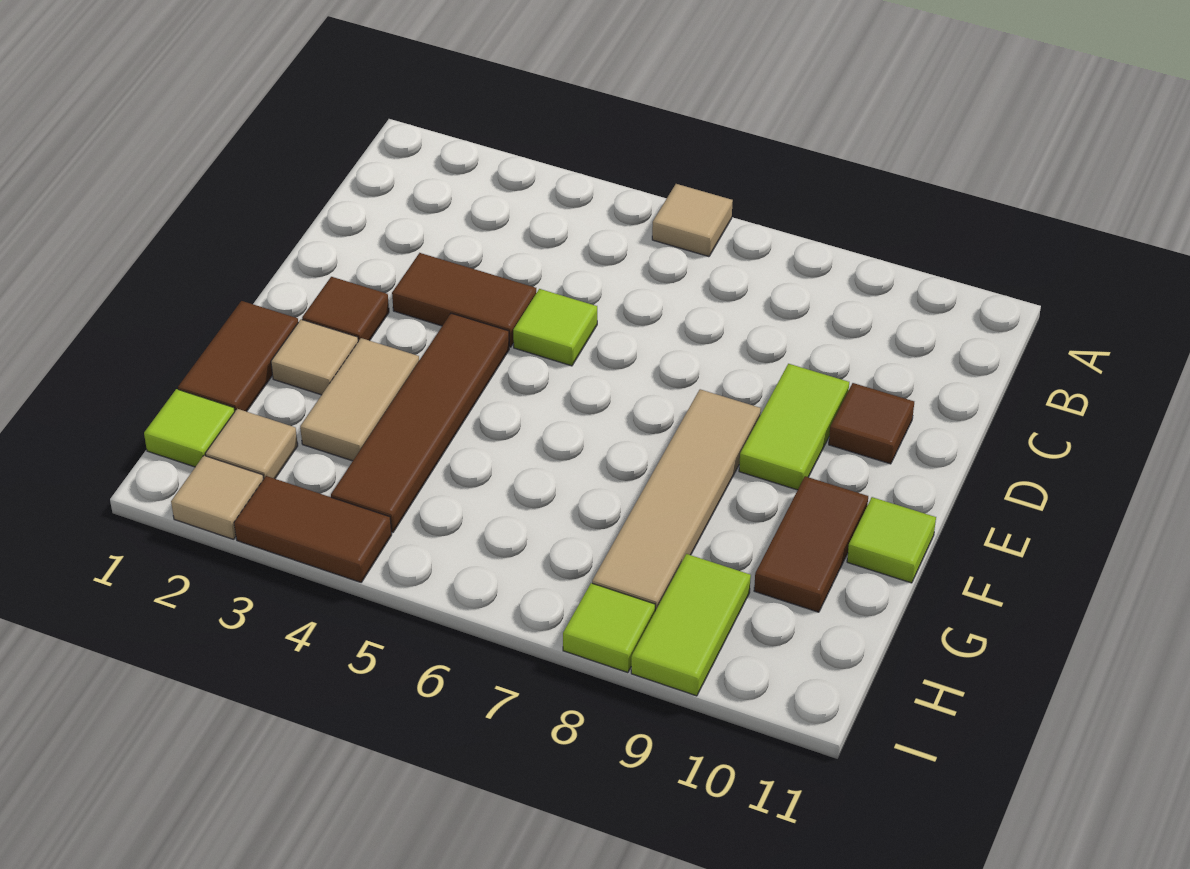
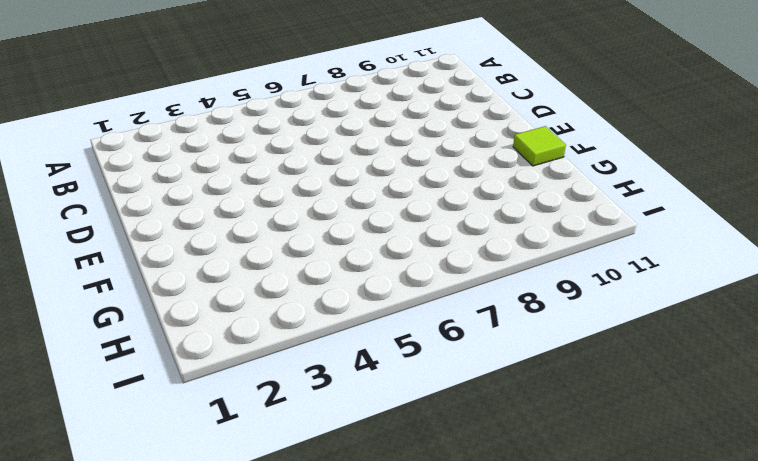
none -> tan 1x1 tile [652,184,733,257]
none -> brown 1x2 tile [392,253,536,347]
none -> lime 1x1 tile [513,289,597,366]

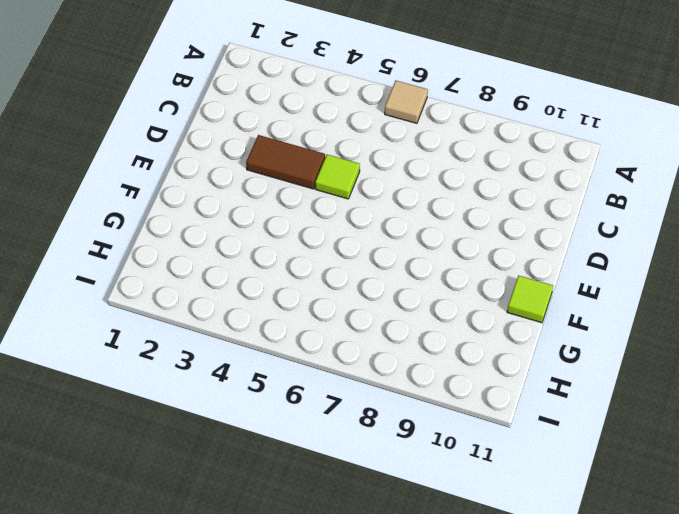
none -> lime 1x2 tile [739,364,849,490]
none -> brown 1x1 tile [829,383,914,464]
none -> brown 1x1 tile [302,277,389,341]

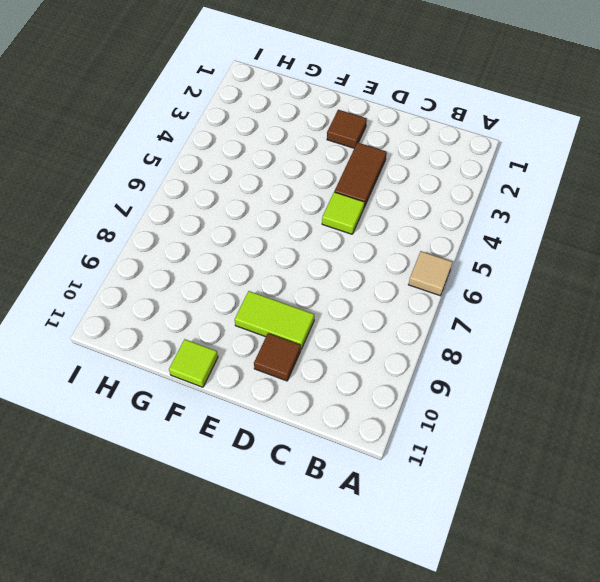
none -> brown 1x4 tile [331,313,509,532]
none -> tan 1x4 tile [592,389,761,611]
none -> brown 1x2 tile [178,301,298,412]

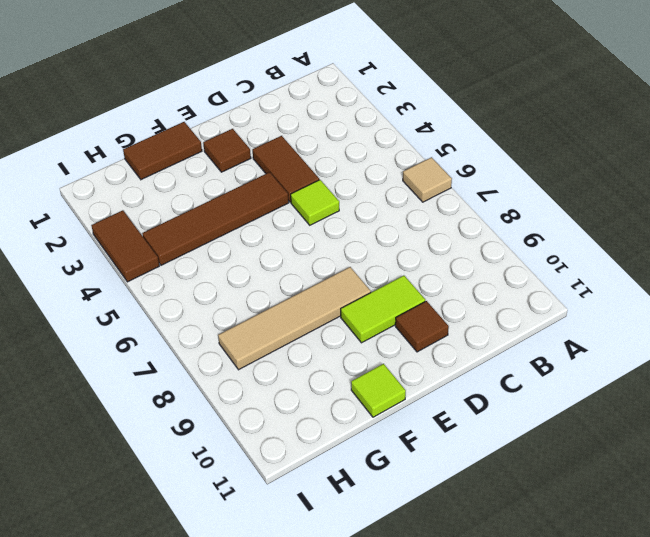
none -> tan 1x1 tile [271,319,358,395]
none -> tan 1x2 tile [300,338,419,461]
none -> brown 1x2 tile [754,476,868,612]

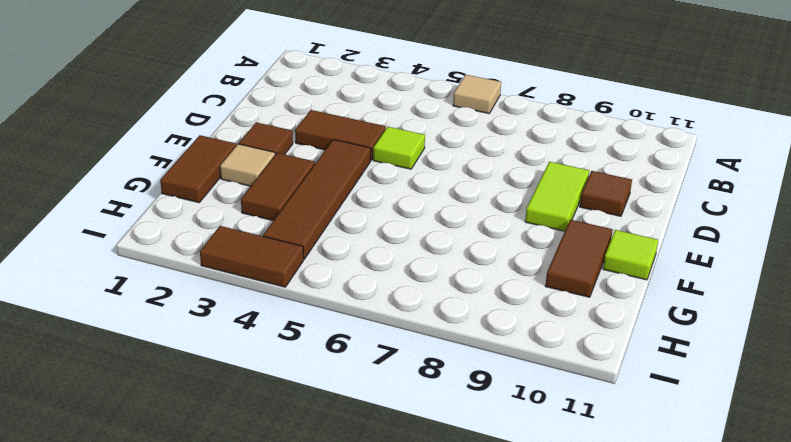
brown 1x2 tile [241,153,315,221] -> tan 1x2 tile [300,338,419,461]
none -> tan 1x4 tile [592,389,761,611]
none -> lime 1x1 tile [144,389,235,467]
none -> tan 1x1 tile [205,409,298,479]

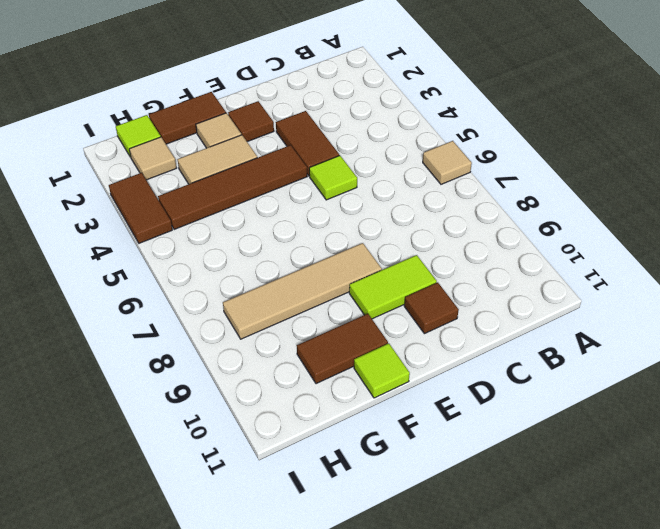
none -> lime 1x2 tile [631,554,751,696]
none -> tan 1x1 tile [171,456,264,539]
none -> lime 1x1 tile [563,583,655,673]

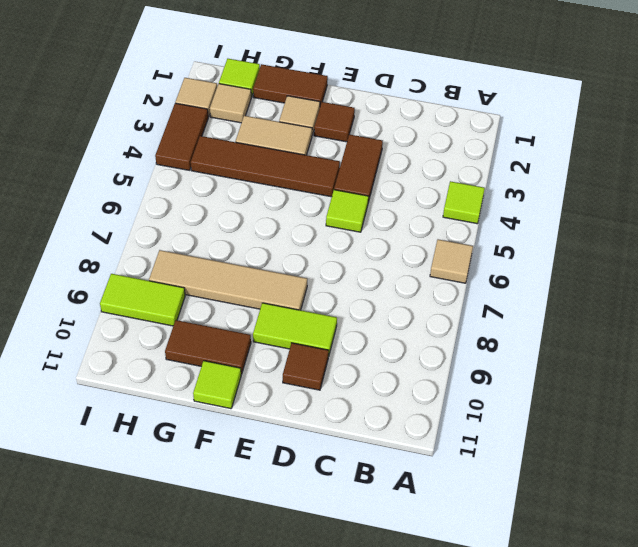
lime 1x1 tile [443,181,485,224] -> lime 1x1 tile moved to [563,583,655,673]

